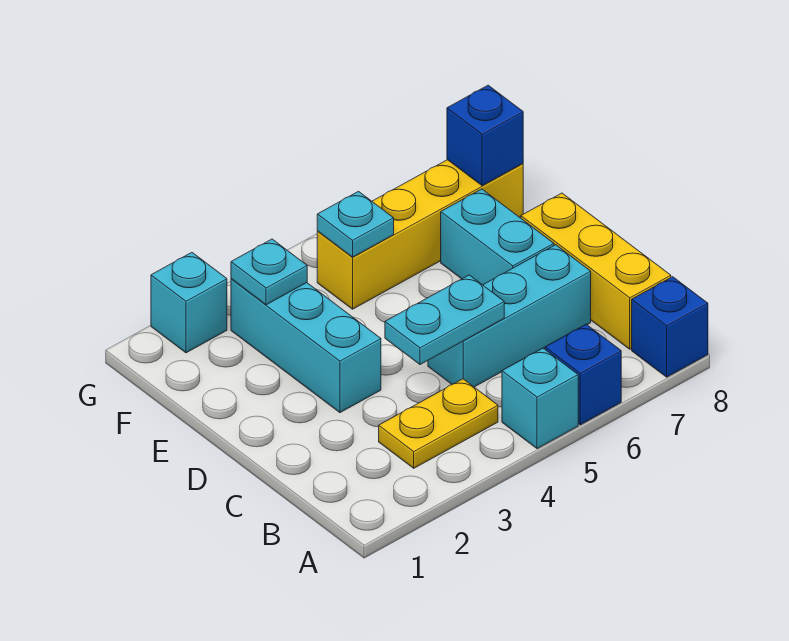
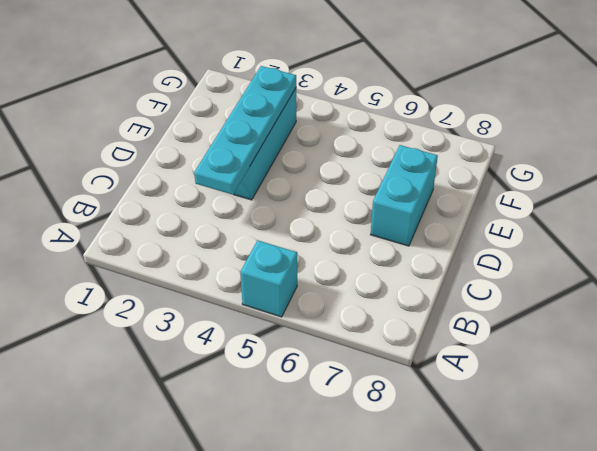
cyan 1x4 plate [194,66,296,195] -> cyan 1x1 plate [231,239,307,305]
none -> blue 1x1 brick [545,324,621,425]
none -> blue 1x1 brick [632,277,708,377]
none -> yellow 1x2 plate [379,379,498,468]

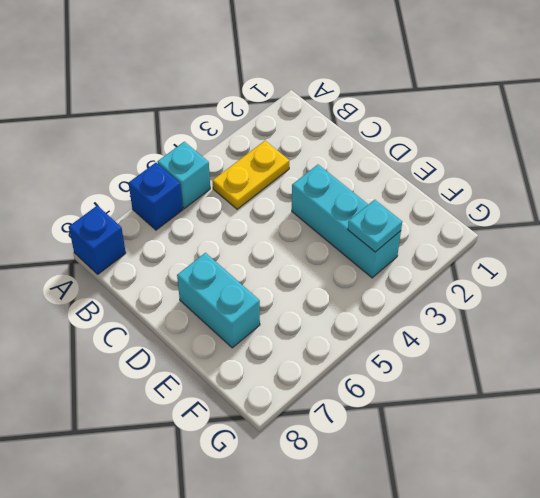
none -> yellow 1x3 brick [521,193,671,349]
none -> cyan 1x3 brick [428,245,591,387]
none -> yellow 1x4 brick [317,160,523,309]

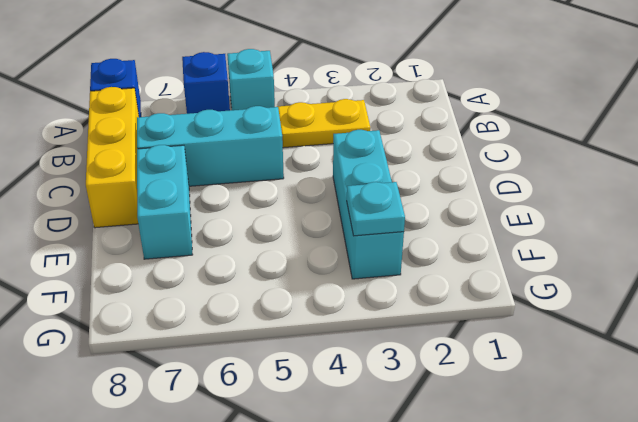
none -> yellow 1x4 brick [317,160,523,309]
none -> cyan 1x1 brick [151,253,227,353]
none -> cyan 1x2 plate [385,275,504,365]

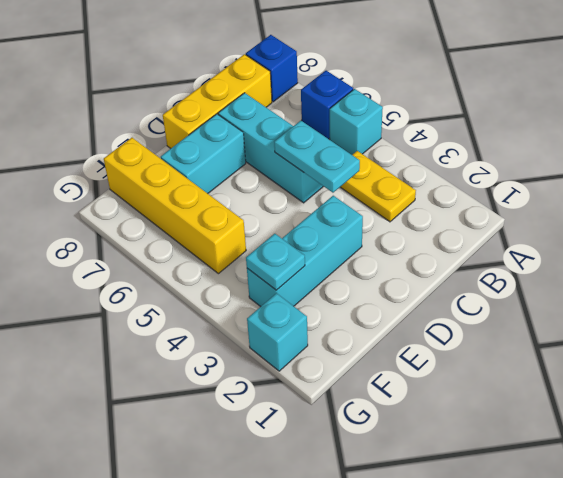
none -> cyan 1x1 plate [317,192,394,257]
none -> blue 1x1 brick [447,85,523,186]

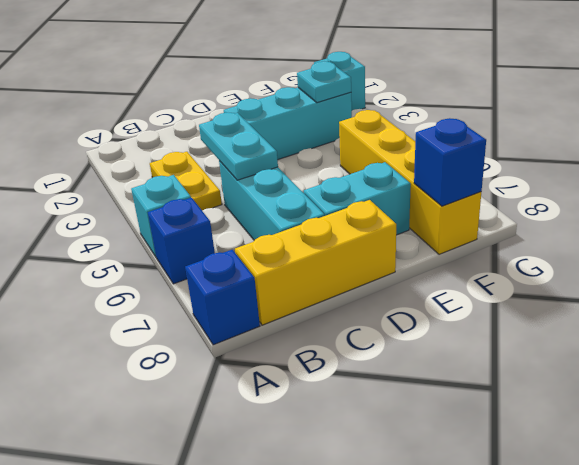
none -> cyan 1x1 plate [317,192,394,257]

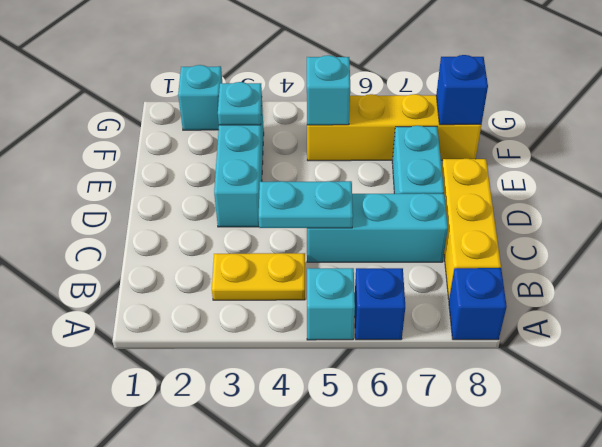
cyan 1x1 brick [307,55,350,125] -> cyan 1x1 plate [317,192,394,257]

